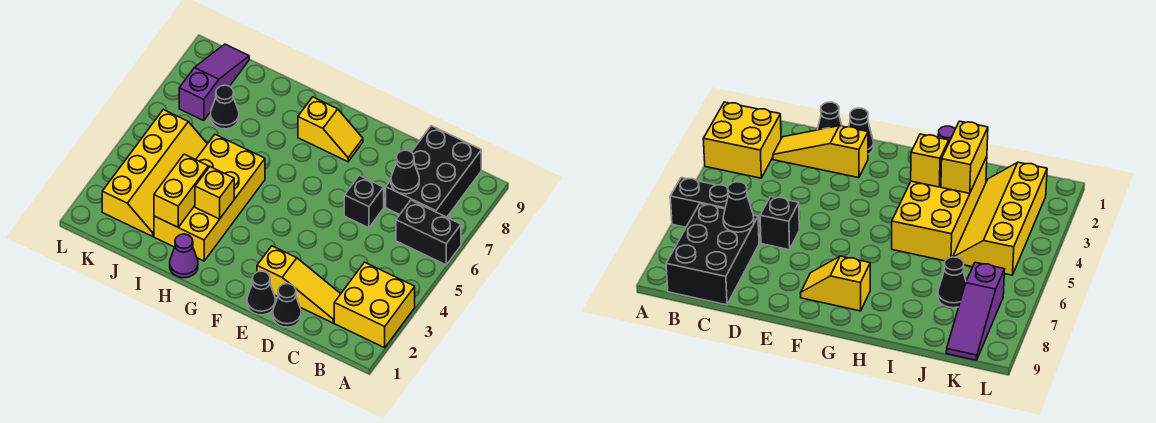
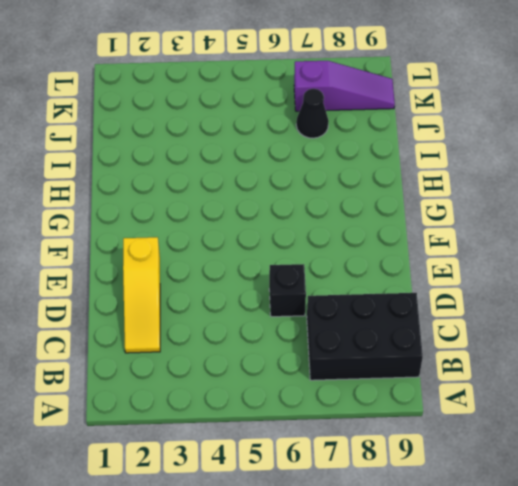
none -> yellow 2x2 brick [334,262,415,348]
none -> black 1x2 brick [396,200,461,265]
none -> black 1x1 cone [273,284,301,327]

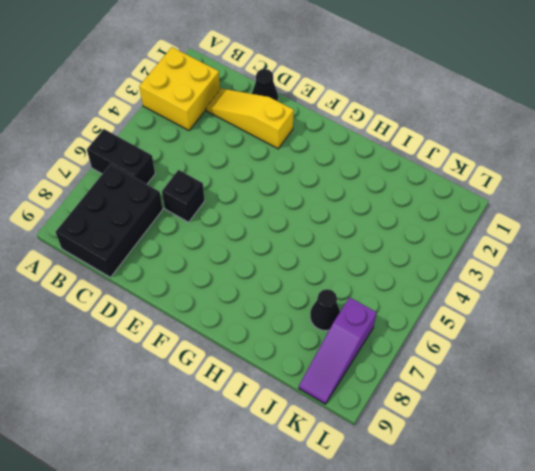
none -> black 1x1 cone [247,271,275,315]
none -> yellow 1x2 slope [298,97,363,162]
none -> purple 1x1 cone [170,234,198,278]

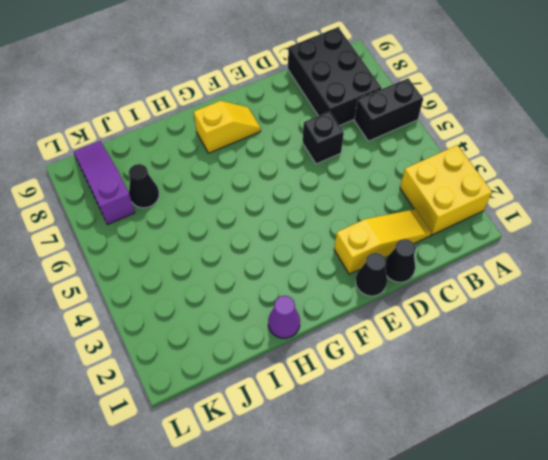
none -> yellow 2x4 brick [154,135,265,261]
none -> yellow 2x4 slope [102,110,207,236]
none -> black 1x1 cone [391,150,419,194]

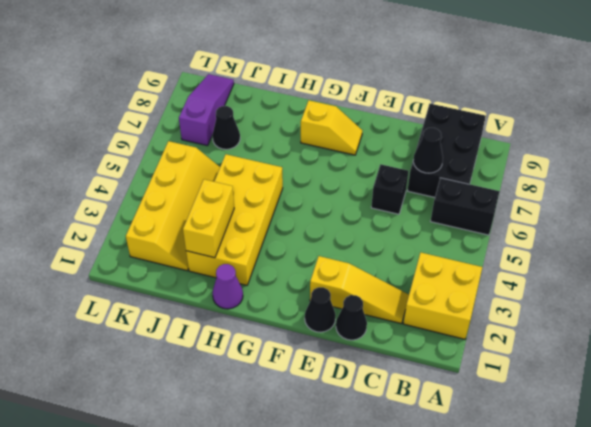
none -> yellow 1x1 brick [195,167,234,219]

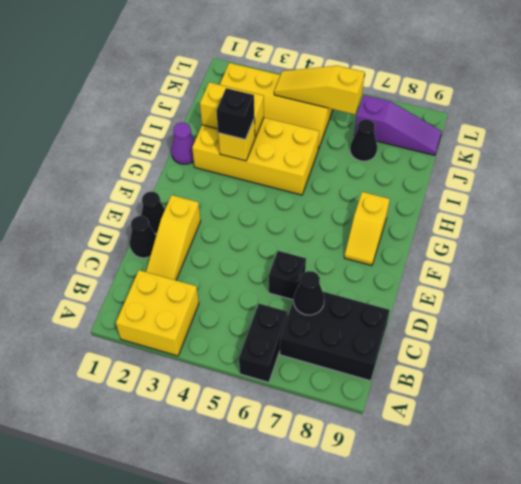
black 1x1 brick [216,88,254,140] -> none
yellow 1x3 slope [274,66,365,114] -> none

